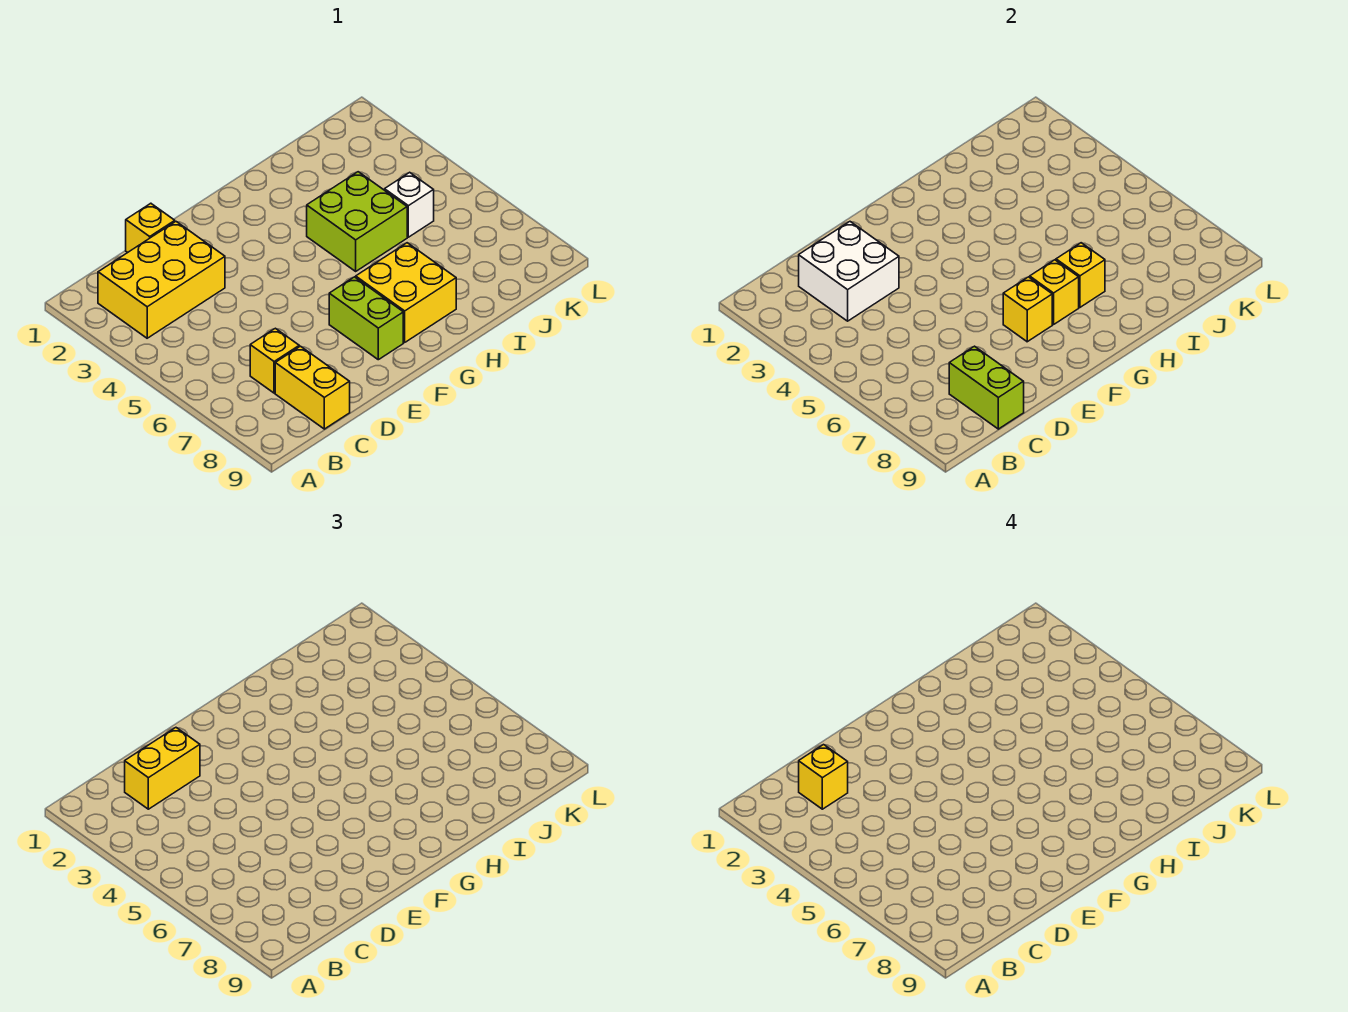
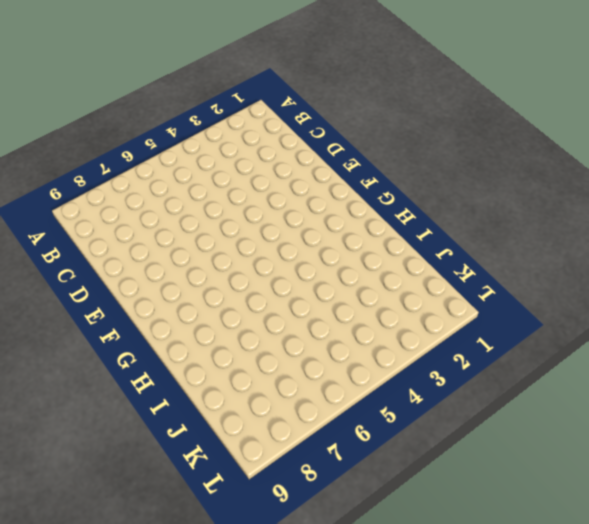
none -> yellow 2x3 brick [98,222,225,338]
none -> yellow 1x1 brick [250,328,299,393]
none -> yellow 1x2 brick [275,346,350,429]

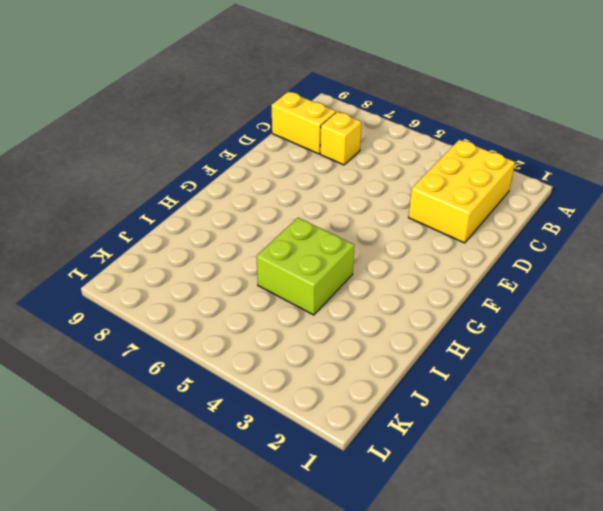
none -> yellow 1x1 brick [126,203,175,253]
none -> lime 1x2 brick [329,277,403,360]
none -> yellow 2x2 brick [356,243,456,342]

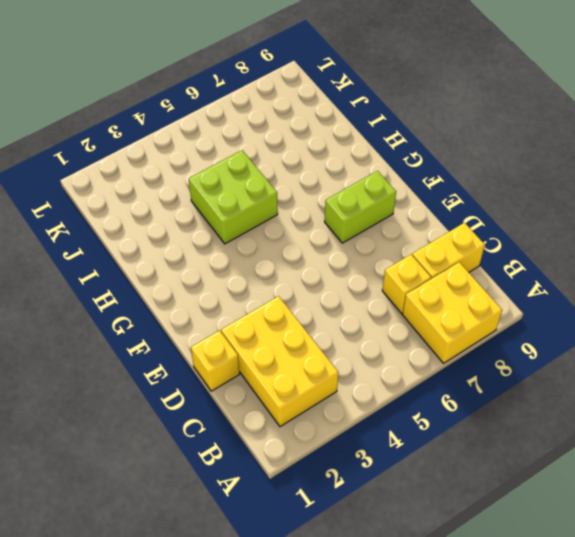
yellow 2x2 brick [402,262,502,363] -> yellow 2x2 brick moved to [356,243,456,342]
none -> white 1x1 brick [385,172,434,237]
none -> white 2x2 brick [799,222,899,321]
none -> lime 1x2 brick [949,346,1024,429]

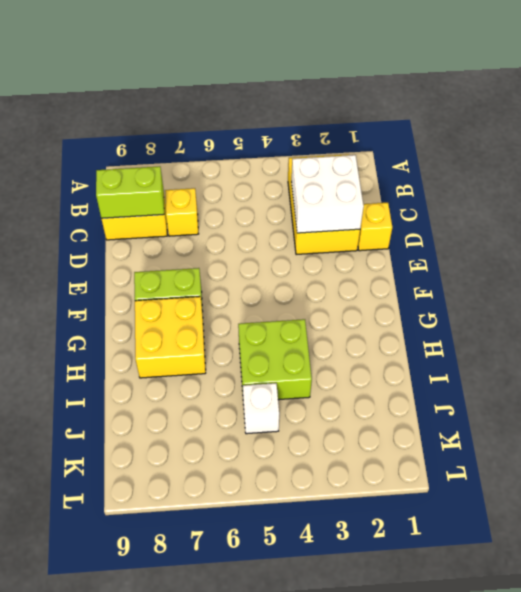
none -> yellow 1x1 brick [1003,277,1052,342]
none -> yellow 1x1 brick [1030,260,1079,324]
none -> yellow 1x1 brick [1056,243,1105,307]

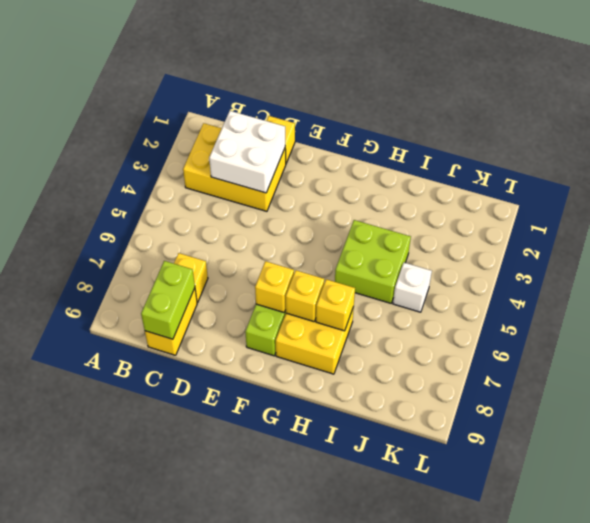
none -> yellow 1x2 brick [125,728,200,809]
none -> yellow 1x1 brick [799,745,848,809]

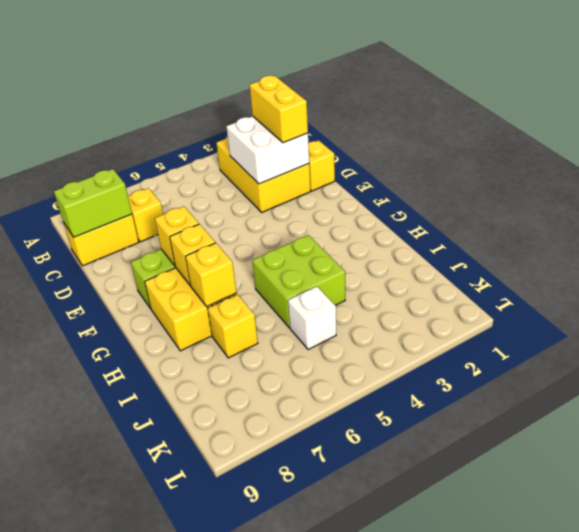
yellow 1x1 brick [208,294,258,358] -> yellow 1x1 brick moved to [799,745,848,809]

